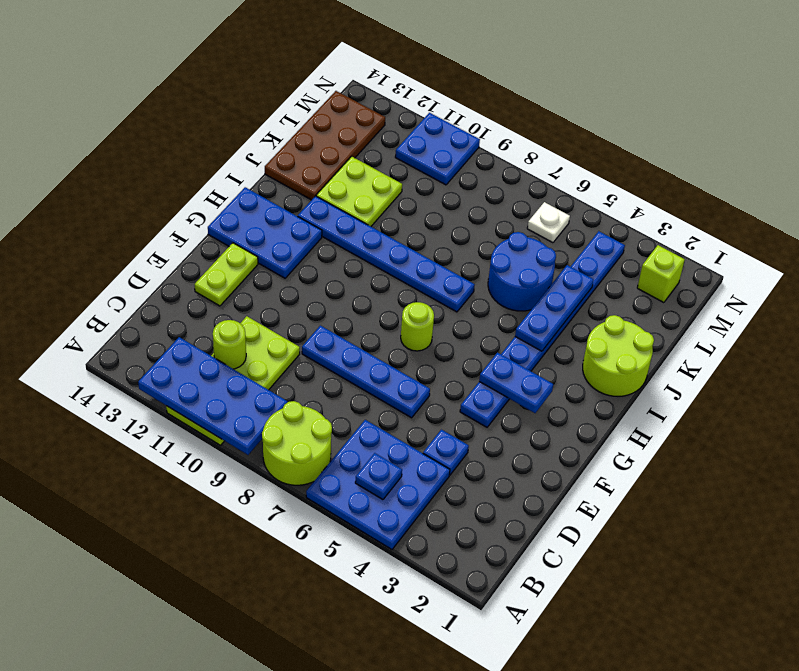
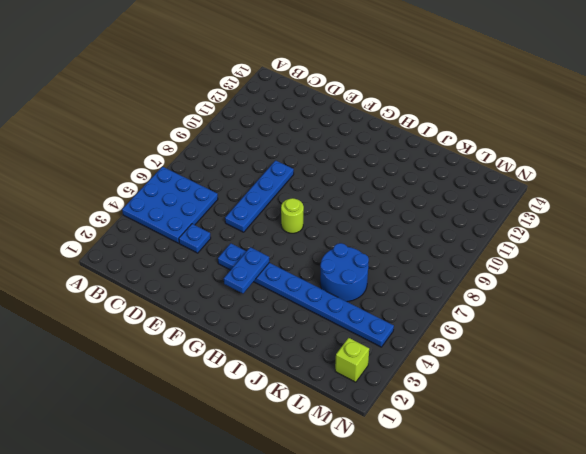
none -> lime 2x2 round brick [262,401,332,485]
none -> lime 2x4 plate [166,316,300,445]
none -> lime 1x2 plate [194,243,258,306]

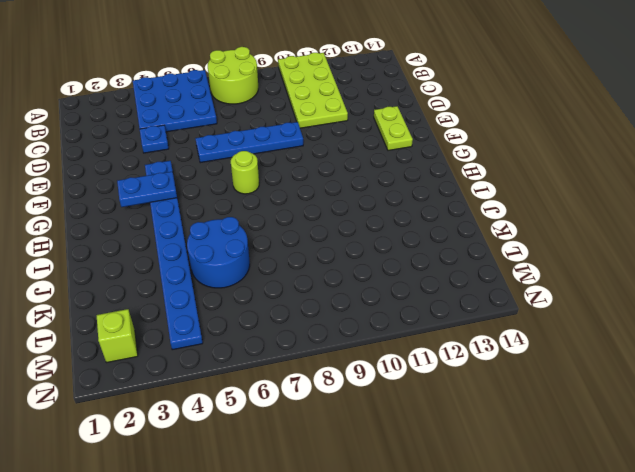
none -> blue 2x3 plate [208,187,322,278]
none -> lime 2x2 round brick [583,315,654,396]
none -> blue 1x6 plate [298,196,475,312]

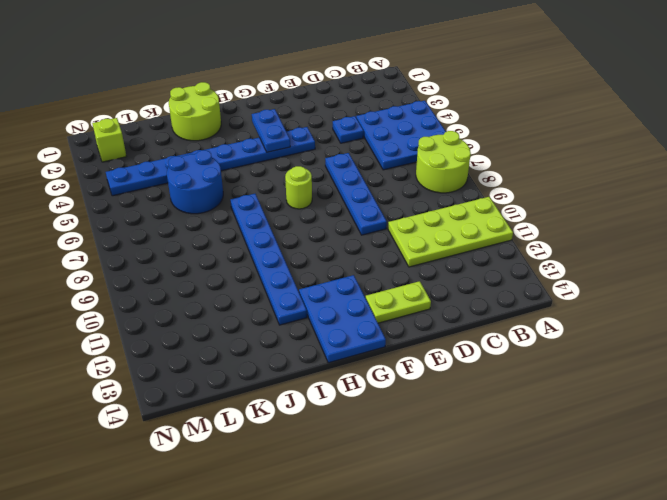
none -> lime 2x2 plate [316,156,402,226]
none -> brown 2x4 plate [265,91,385,200]
none -> white 1x1 plate [527,202,570,243]

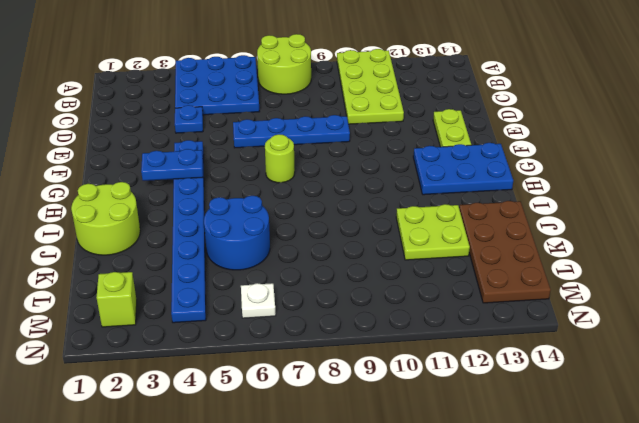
none -> blue 1x6 plate [298,196,475,312]
none -> blue 2x2 plate [395,113,480,185]
none -> blue 2x4 plate [138,337,288,455]

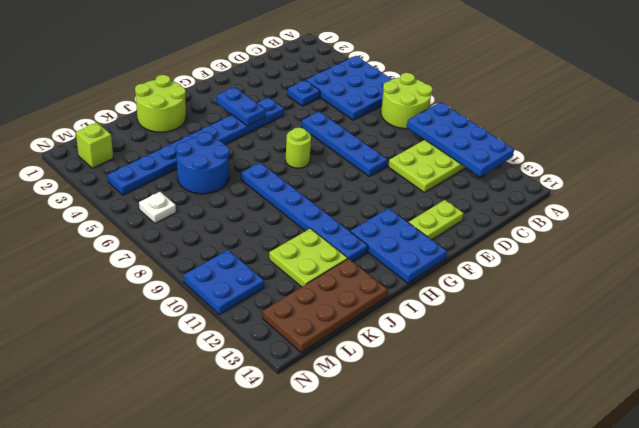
none -> blue 1x1 plate [355,453,402,500]
none -> lime 1x1 round brick [213,320,246,369]
none -> blue 1x3 plate [515,265,594,351]

